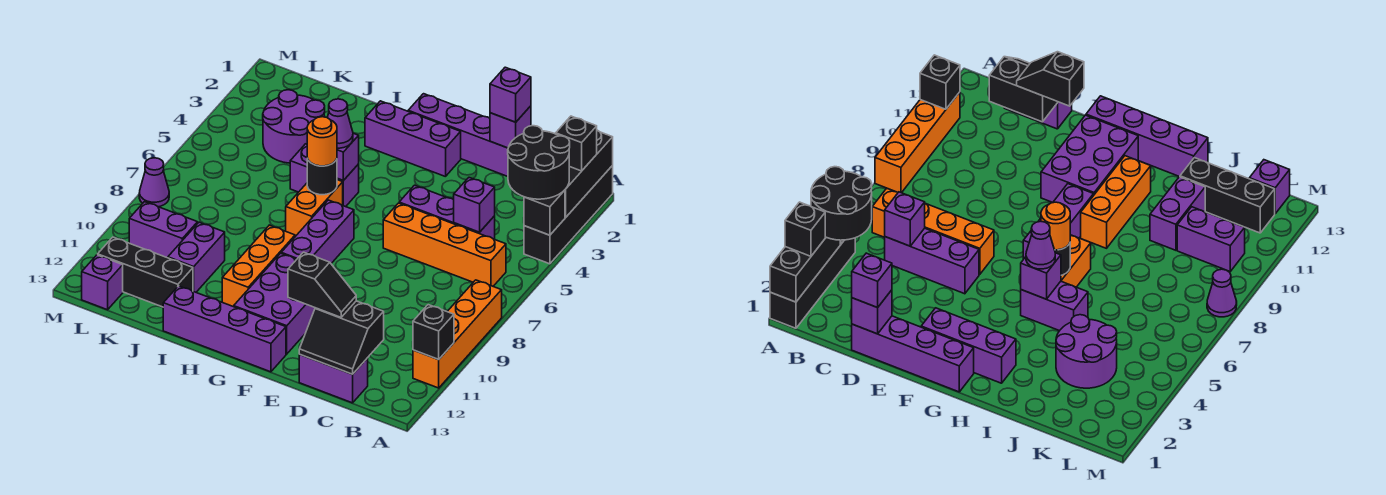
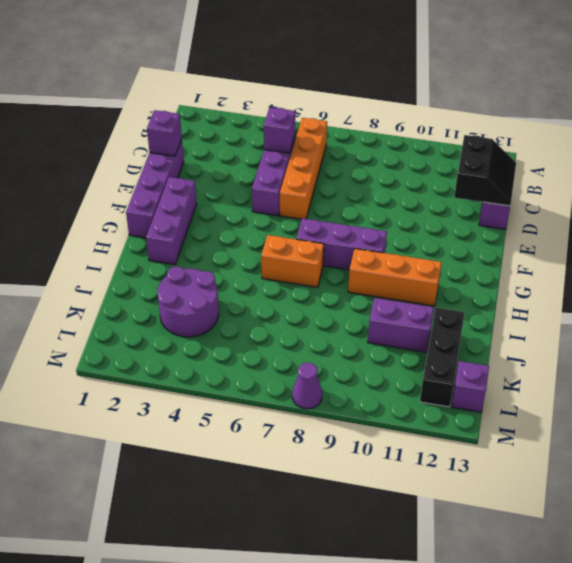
none -> black 1x4 brick [524,166,613,264]
none -> orange 1x4 brick [413,280,502,388]
none -> purple 2x3 brick [234,253,315,354]
none -> purple 1x4 brick [163,286,286,372]

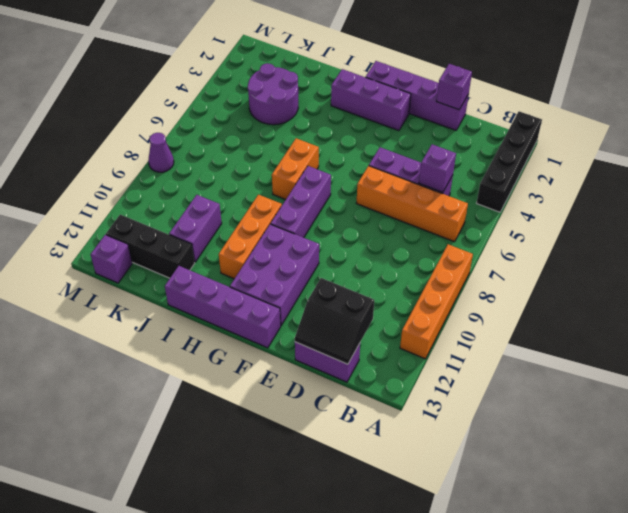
none -> purple 1x2 brick [290,144,359,207]
none -> purple 1x2 brick [129,202,198,258]
none -> black 1x3 brick [565,130,613,217]
none -> black 1x1 brick [524,190,565,235]

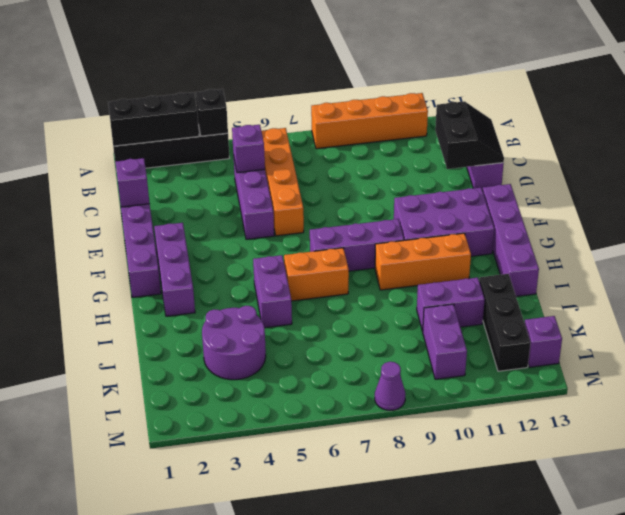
none -> black 1x1 brick [413,305,454,359]
none -> purple 1x1 brick [337,133,359,181]
none -> black 1x1 round brick [307,159,337,195]
none -> black 1x1 brick [556,116,597,171]

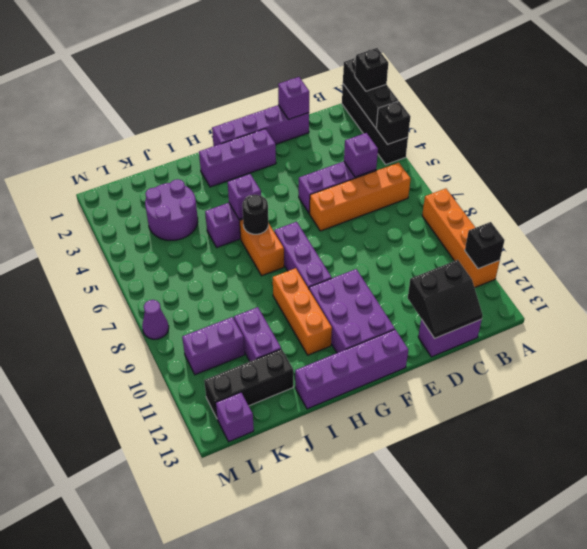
none -> black 2x2 round brick [508,126,570,199]
none -> purple 1x1 brick [490,67,531,122]
none -> black 1x2 slope [288,252,356,317]
none -> purple 1x1 cone [327,99,353,148]

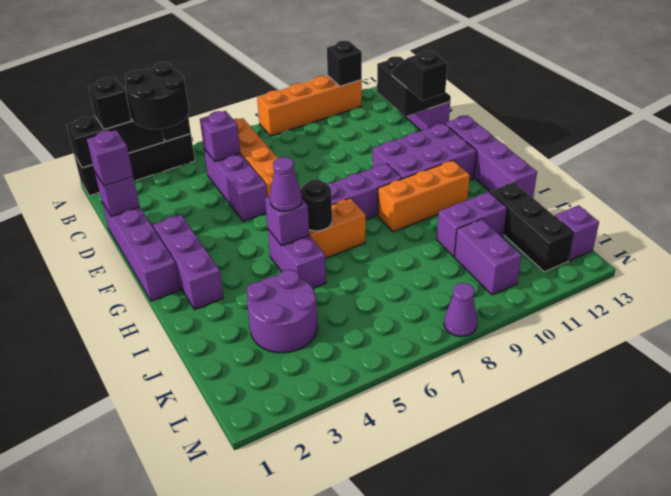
none -> orange 1x1 round brick [307,117,337,166]

